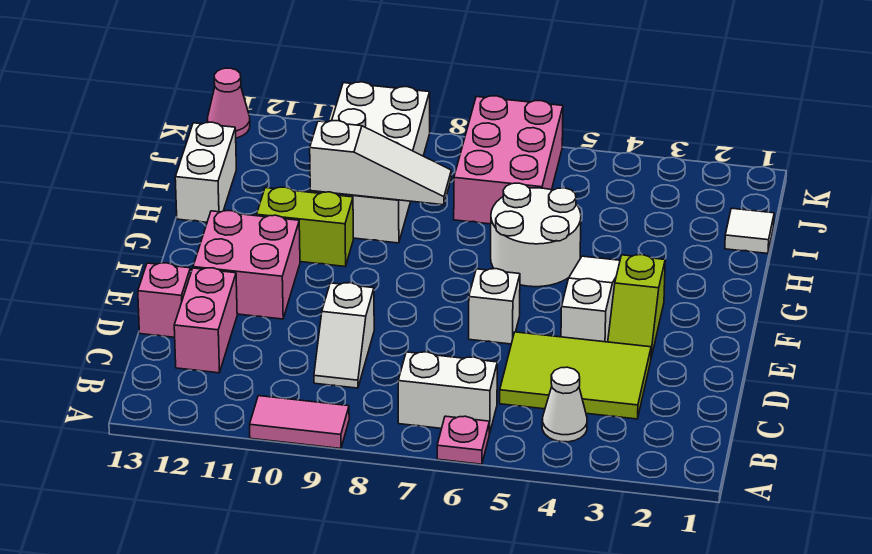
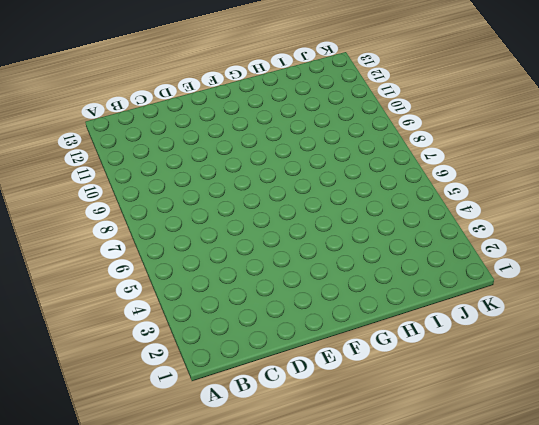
none -> pink 1x1 plate [437,416,489,464]
none -> pink 1x2 tile [250,396,349,449]
none -> white 1x1 cone [542,367,587,442]

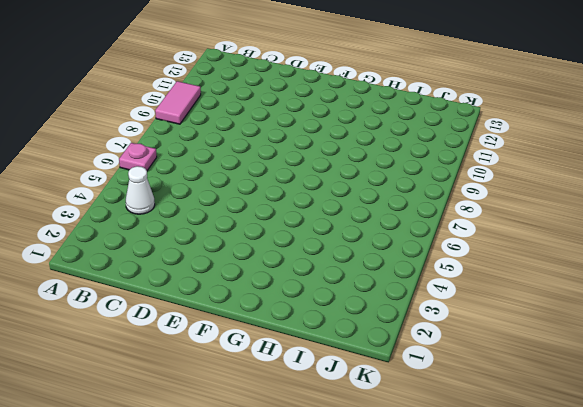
none -> white 1x2 brick [398,352,497,433]
none -> lime 2x3 tile [500,332,651,419]
none -> white 1x2 slope [314,283,374,388]

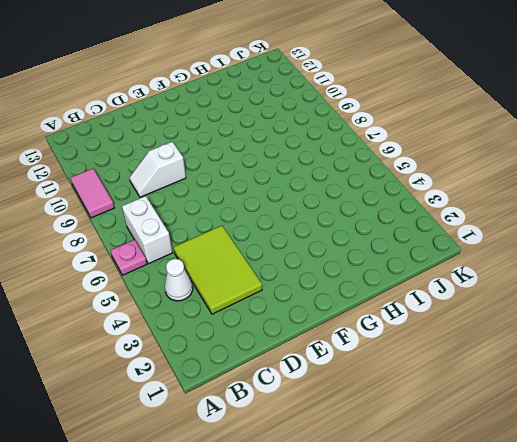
none -> pink 1x2 brick [174,268,237,373]
none -> pink 1x1 brick [138,263,191,337]
none -> lime 1x2 slope [608,255,665,358]

